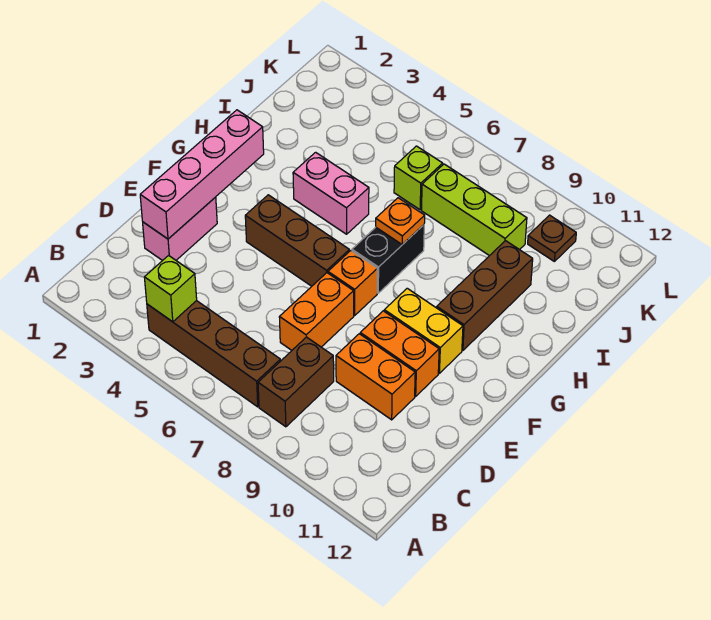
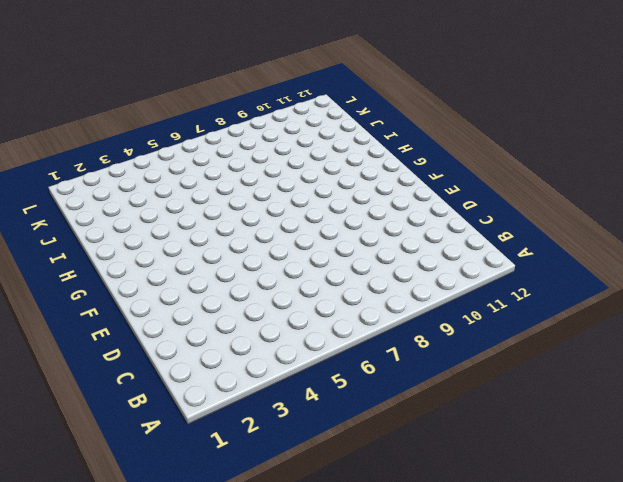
none -> brown 1x4 brick [147,301,280,407]
none -> brown 1x2 brick [258,337,334,427]
none -> pink 1x2 brick [143,197,217,261]

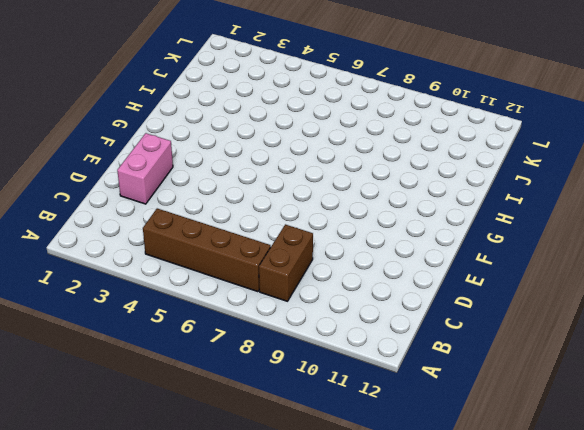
none -> orange 1x2 brick [279,273,354,350]
none -> orange 1x2 brick [336,334,415,420]
none -> orange 1x2 brick [360,311,439,396]

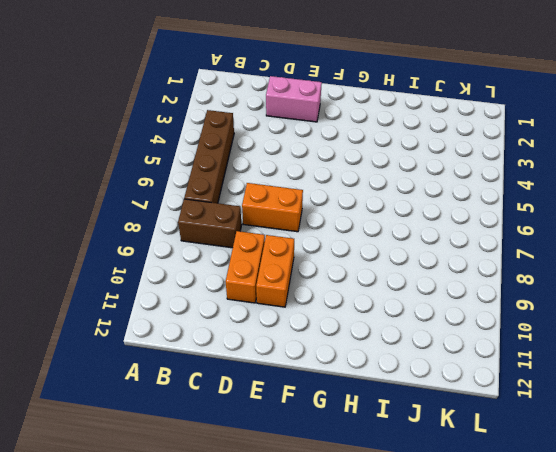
none -> brown 1x3 brick [245,195,349,286]
none -> orange 1x1 brick [328,251,377,315]
none -> yellow 1x2 brick [384,288,463,373]

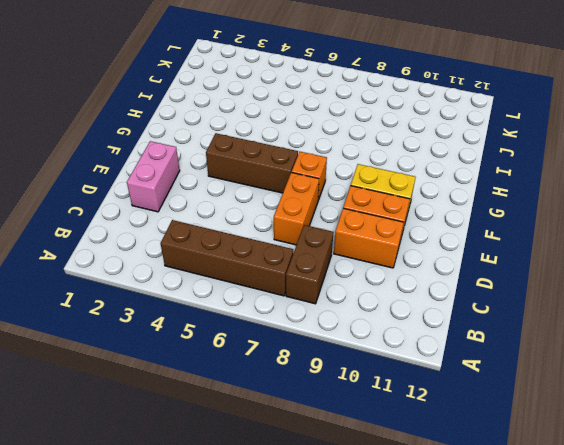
none -> black 1x2 brick [352,225,424,293]
none -> brown 1x3 brick [437,241,533,351]
none -> pink 1x2 brick [293,152,369,234]

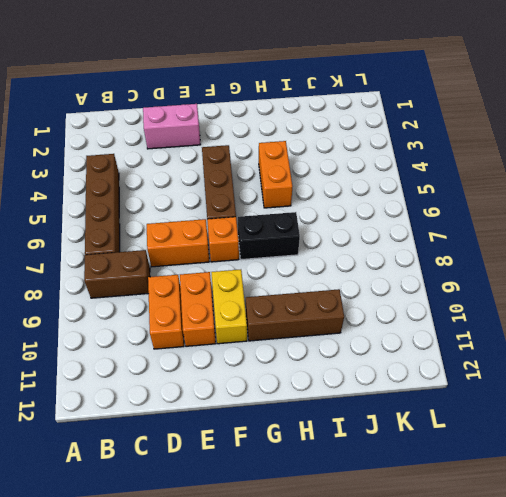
orange 1x2 brick [259,141,292,208] -> pink 1x2 brick [293,152,369,234]
none -> lime 1x1 brick [394,146,443,210]
none -> lime 1x3 brick [421,164,527,256]
none -> brown 1x1 plate [528,215,576,261]

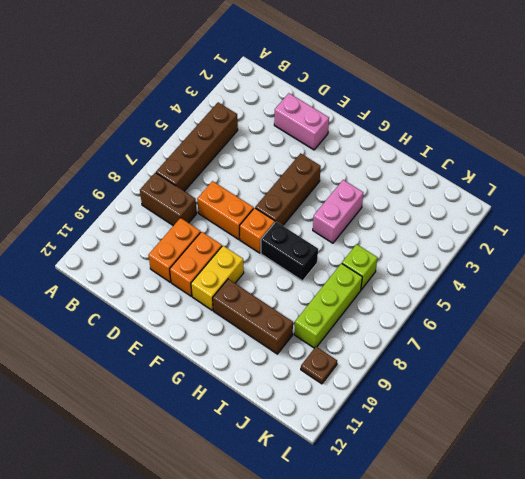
none -> lime 1x1 brick [144,256,197,322]
none -> pink 1x4 brick [140,110,264,239]
none -> orange 1x1 plate [376,198,425,245]

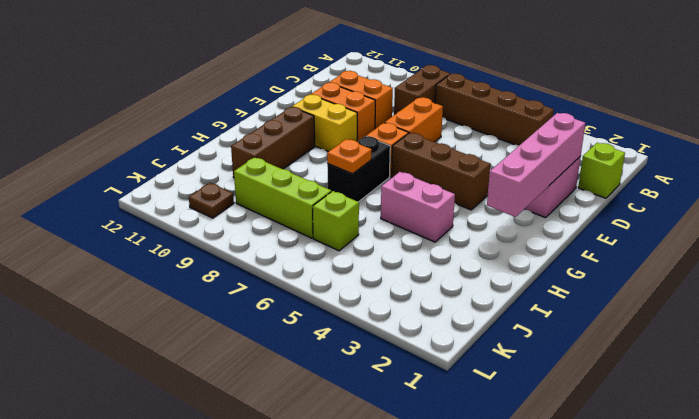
lime 1x1 brick [578,143,625,198] -> lime 1x1 brick moved to [144,256,197,322]

